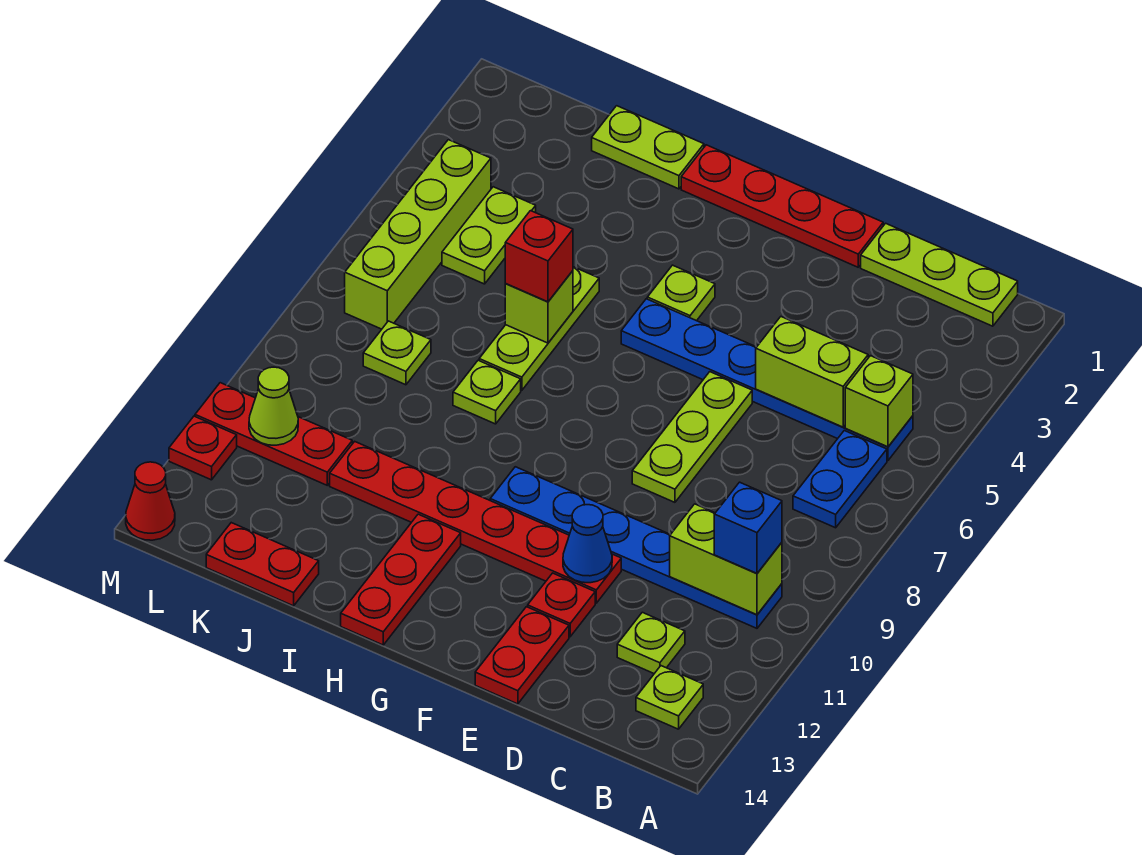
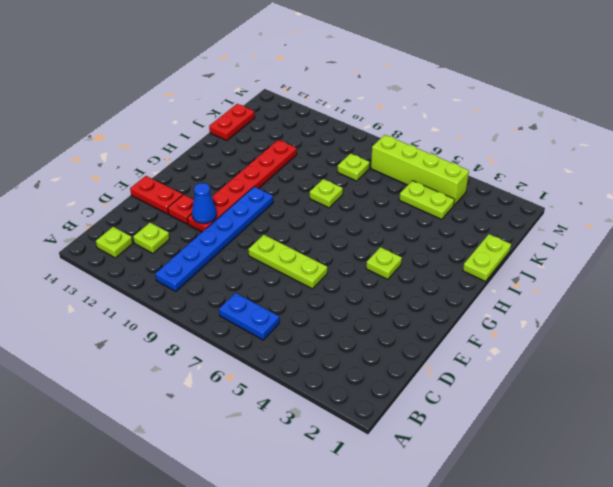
none -> lime 1x3 plate [861,223,1018,326]
none -> blue 1x6 plate [621,299,913,461]
none -> red 1x4 plate [681,145,883,267]
none -> red 1x3 plate [341,514,461,645]

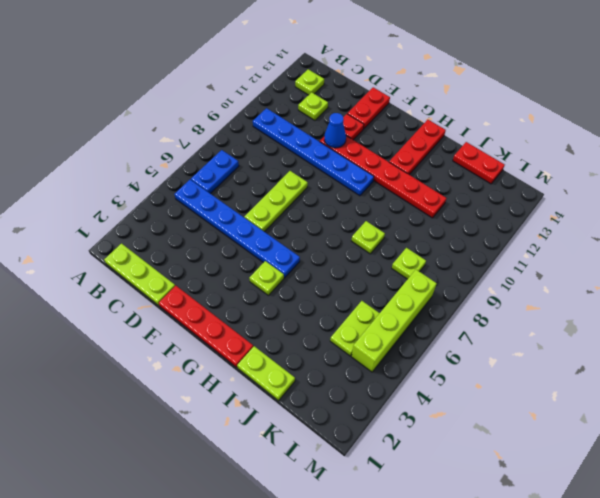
none -> lime 1x3 plate [479,267,599,390]
none -> red 1x3 plate [195,383,352,485]
none -> red 1x1 plate [169,416,237,480]
none -> red 1x1 cone [126,462,175,540]

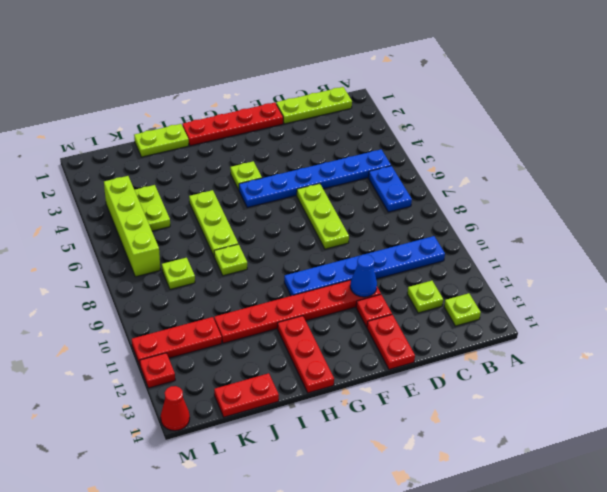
none -> lime 1x1 brick [845,356,913,447]
none -> lime 1x2 brick [670,504,782,615]
none -> lime 1x2 brick [756,317,868,427]
none -> lime 1x1 brick [505,271,573,343]

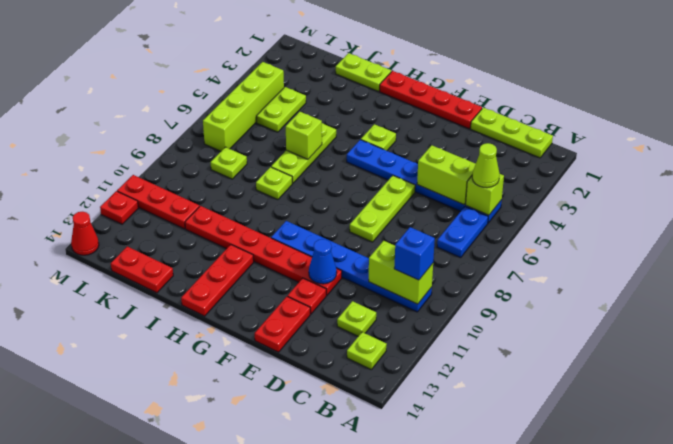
lime 1x1 cone [472,143,499,188] -> lime 1x1 cone moved to [249,367,298,445]
none -> red 1x1 brick [505,211,573,302]

